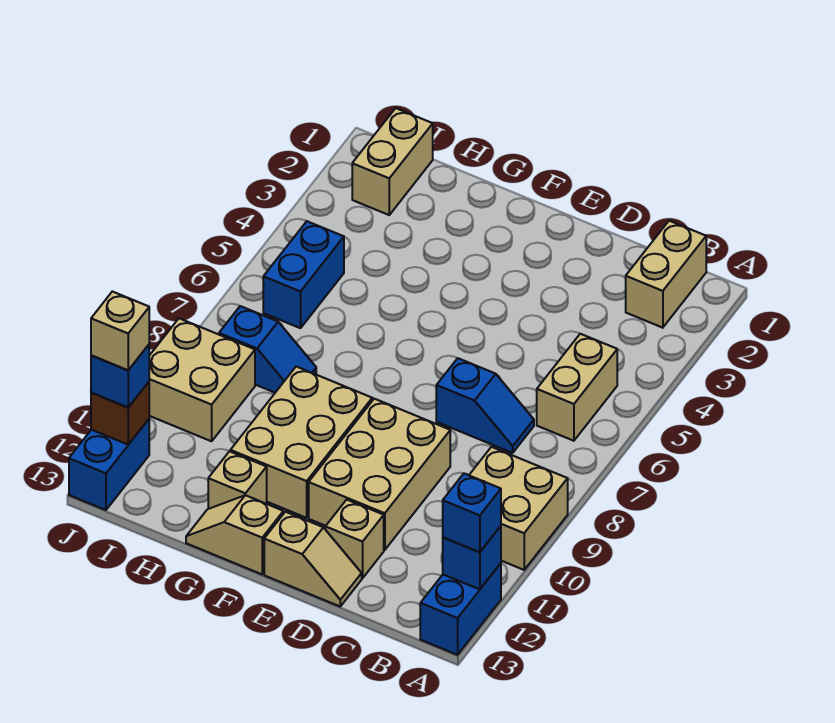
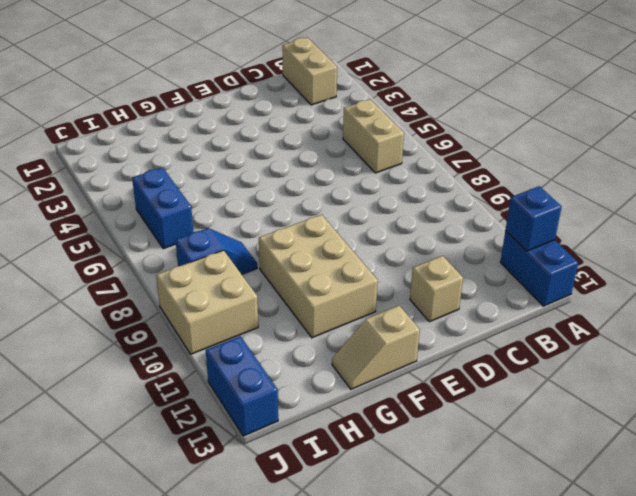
none -> tan 2x2 brick [469,447,568,570]
none -> blue 1x2 slope [436,358,534,453]
none -> tan 2x3 brick [309,399,450,550]

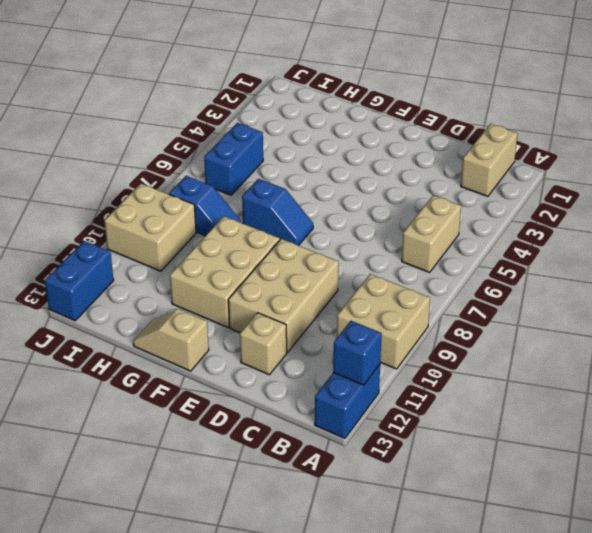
blue 1x2 slope [242,179,313,246] -> blue 1x2 slope moved to [436,358,534,453]
none -> tan 1x2 slope [264,512,362,606]
none -> tan 1x1 brick [208,451,267,509]
none -> tan 1x2 brick [352,108,433,215]

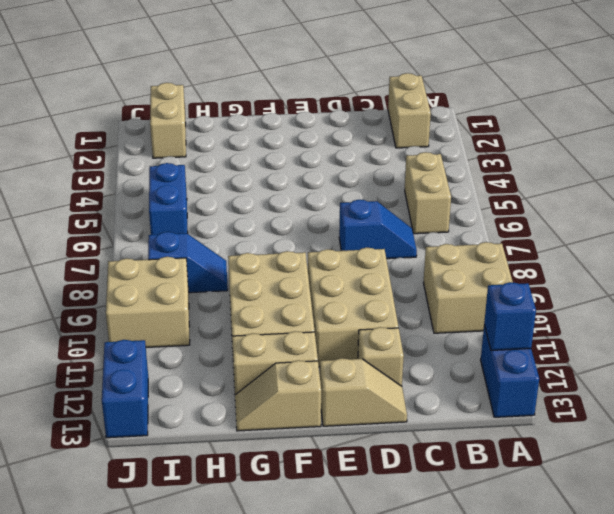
tan 1x2 brick [232,331,318,395] -> tan 1x1 brick [208,451,267,509]
none -> brown 1x1 brick [91,382,149,445]
none -> blue 1x1 brick [443,474,501,552]
none -> blue 1x1 brick [91,345,149,407]

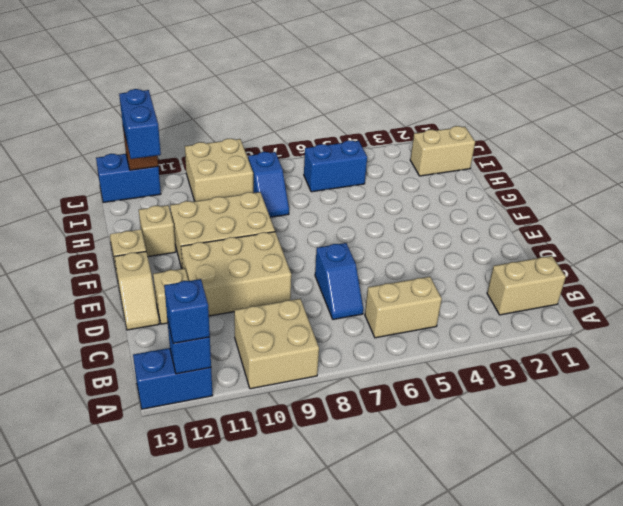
blue 1x2 brick [119,89,161,159] -> blue 1x1 brick [91,345,149,407]
none -> tan 1x1 brick [91,291,149,370]

